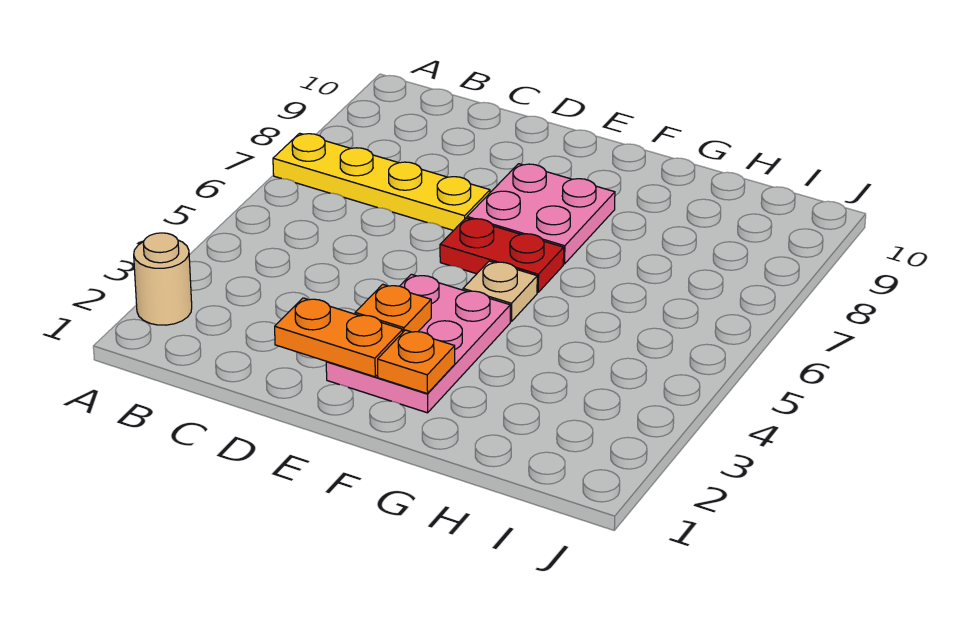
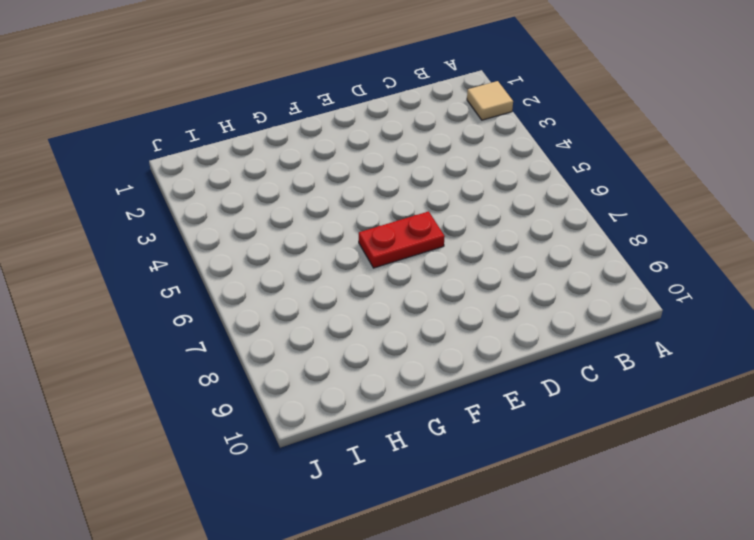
tan 1x1 tile [467,81,513,120] -> tan 1x1 round brick [134,233,192,325]
none -> yellow 1x4 plate [273,133,490,230]
none -> pink 2x3 plate [326,274,510,413]

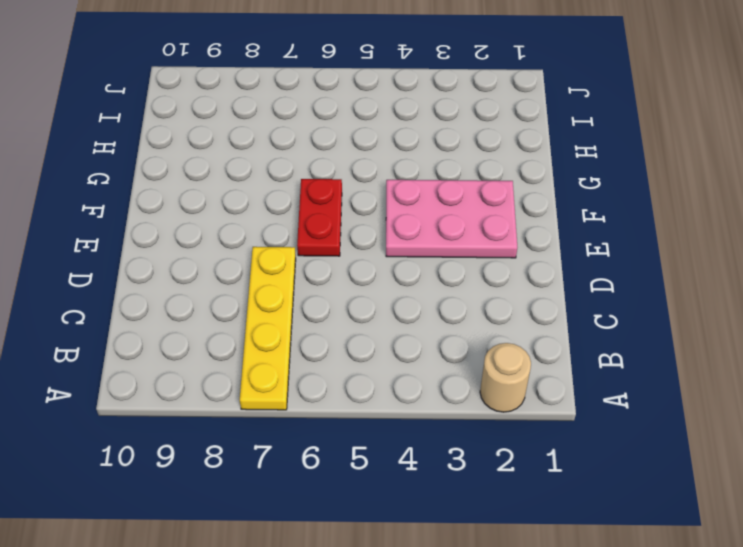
none -> pink 2x2 plate [467,164,615,264]
none -> tan 1x1 plate [463,261,537,322]

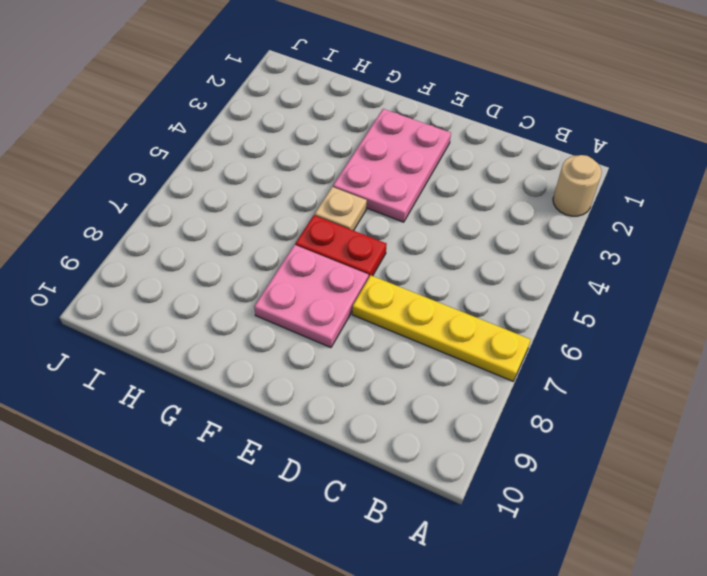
none -> orange 1x2 plate [275,298,403,377]
none -> orange 1x1 plate [355,284,431,332]

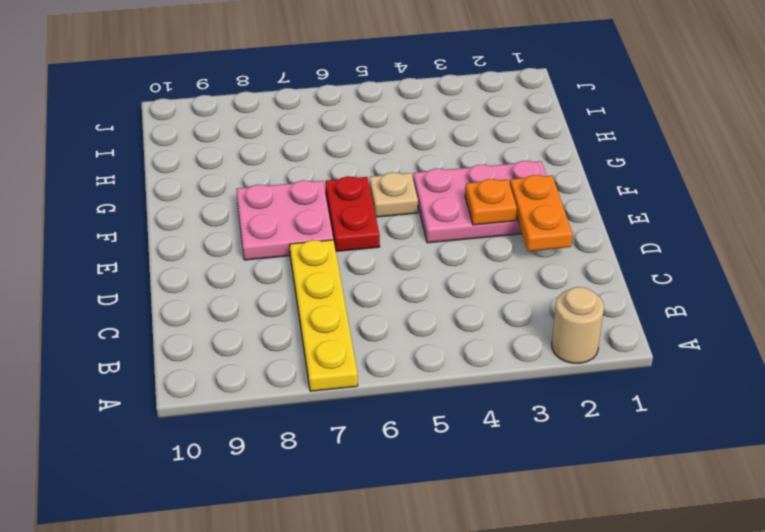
none -> orange 1x1 plate [378,330,455,394]

